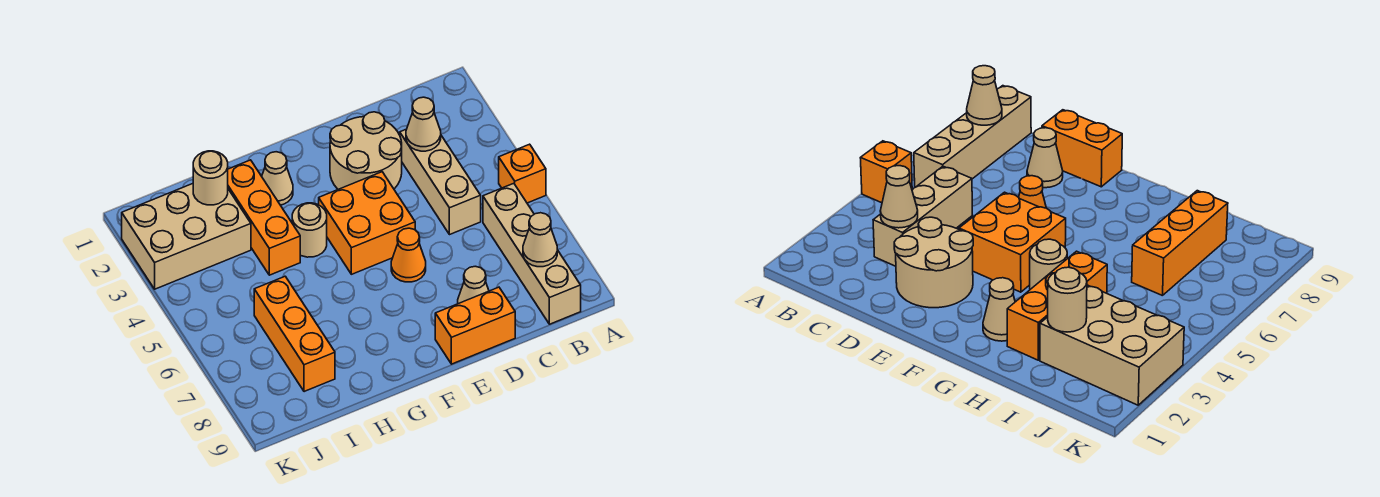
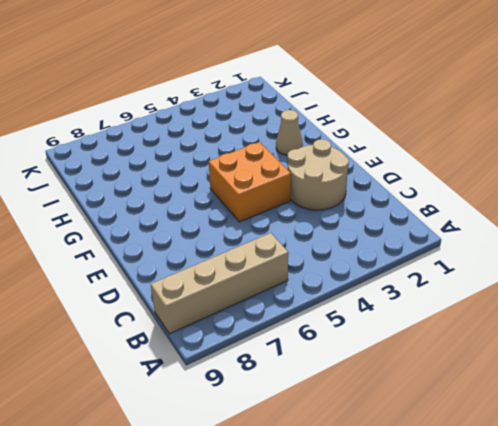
none -> orange 1x1 brick [499,144,546,203]
none -> tan 1x3 brick [400,129,481,235]
none -> tan 1x1 cone [458,266,489,304]

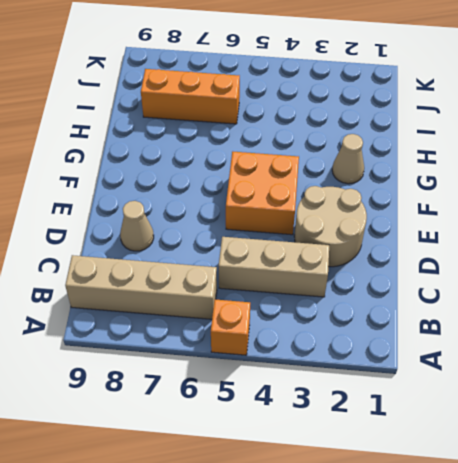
none -> orange 1x2 brick [435,287,515,364]
none -> orange 1x1 cone [391,228,426,282]
none -> tan 1x1 round brick [292,203,327,257]

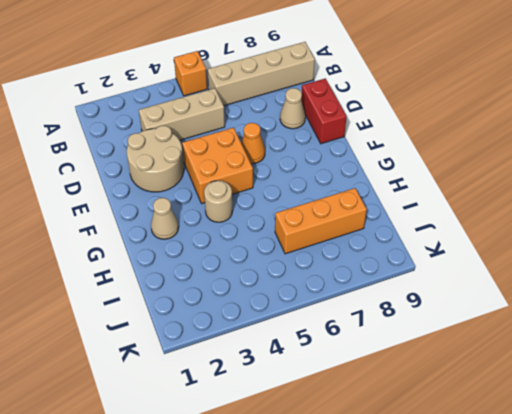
red 1x2 brick [301,78,347,144] -> orange 1x2 brick [435,287,515,364]
none -> orange 1x3 brick [228,160,300,275]
none -> tan 2x3 brick [122,184,251,289]
none -> tan 1x1 cone [523,213,557,267]

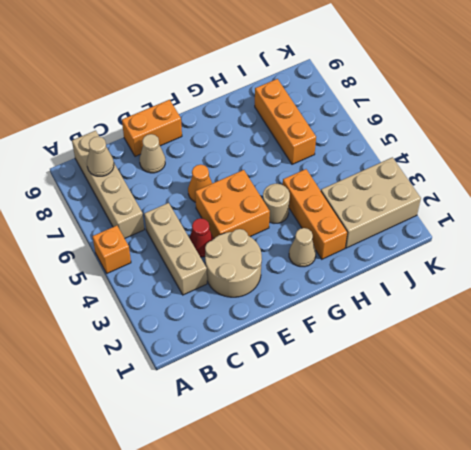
red 1x1 cone [189,218,214,257] -> none
none -> tan 1x1 cone [406,97,441,151]
none -> tan 1x1 round brick [193,151,228,205]

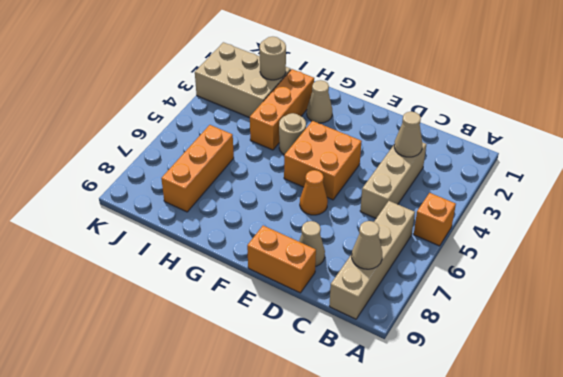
none -> tan 2x2 round brick [330,112,402,189]

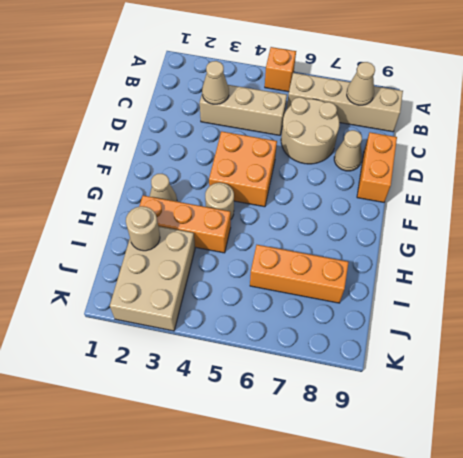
tan 2x2 round brick [281,97,340,164] -> tan 2x2 round brick moved to [330,112,402,189]
none -> orange 1x1 cone [391,228,426,282]

